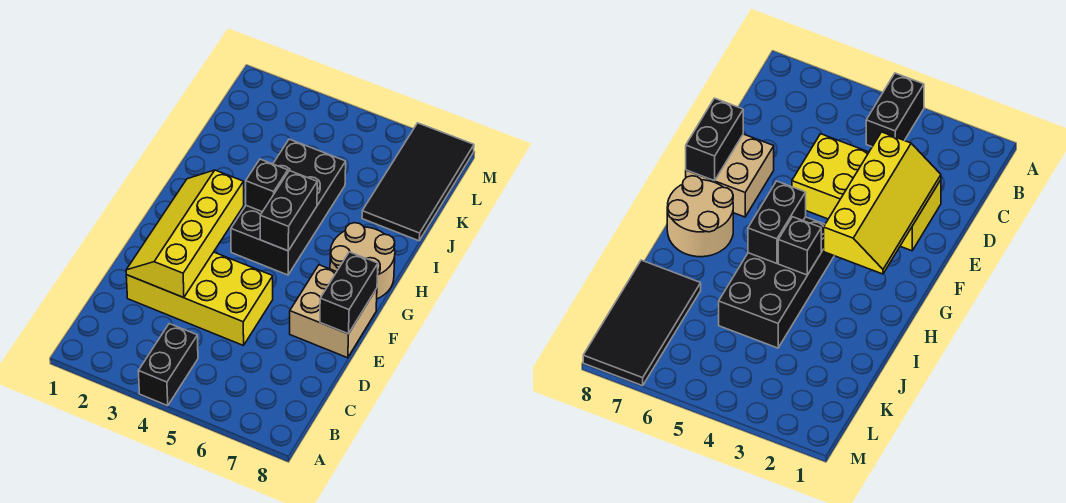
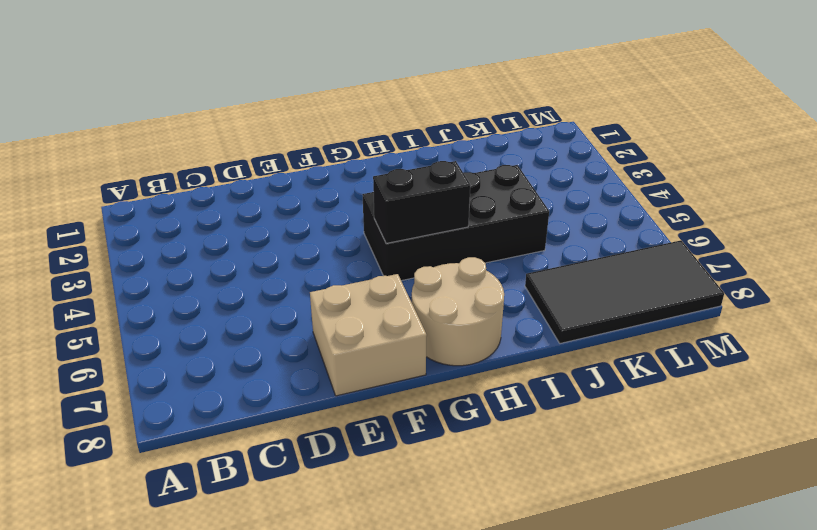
none -> black 1x2 brick [138,324,198,406]
none -> yellow 2x4 brick [126,252,273,346]

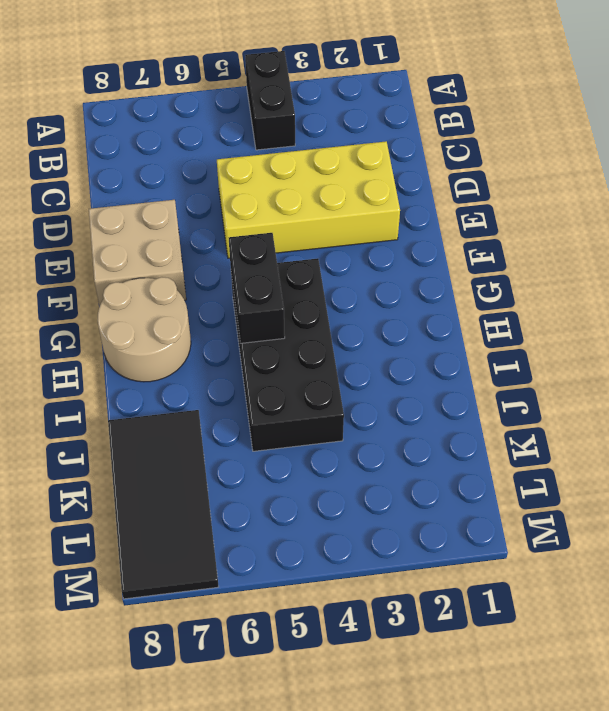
none -> yellow 2x4 slope [126,170,244,298]
none -> black 1x2 brick [320,252,378,334]

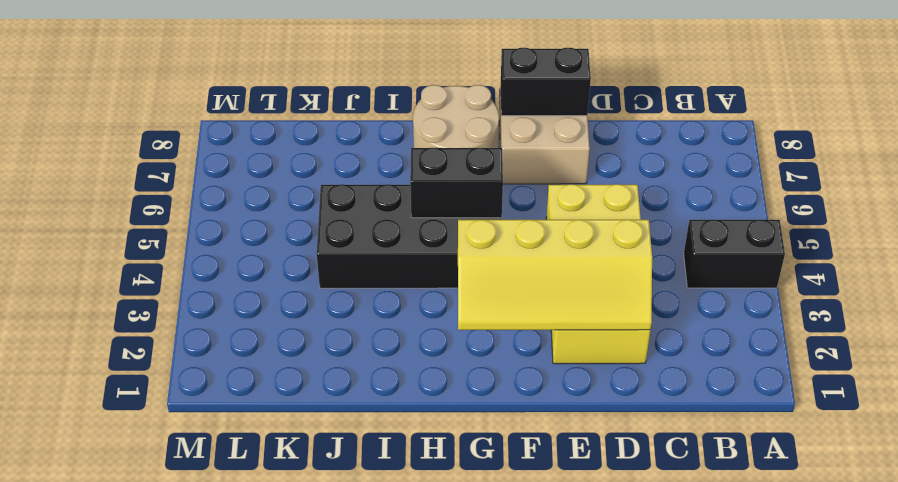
none -> black 2x4 tile [362,123,474,241]
none -> black 1x1 brick [246,159,288,212]

